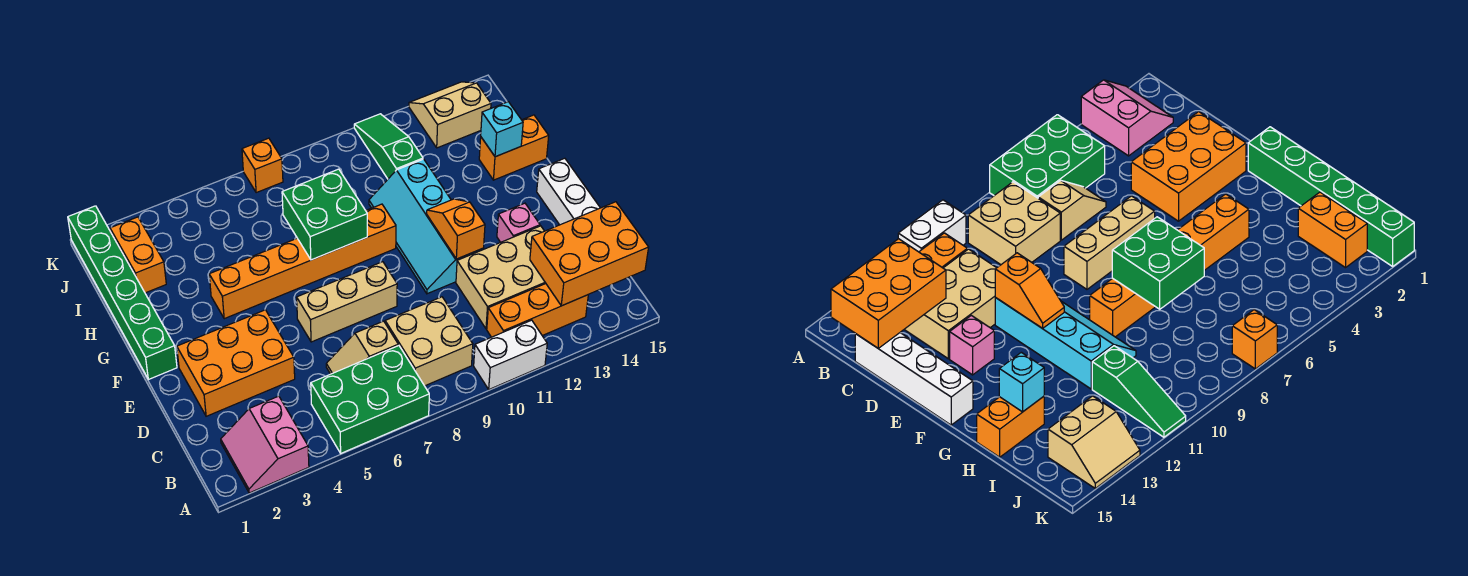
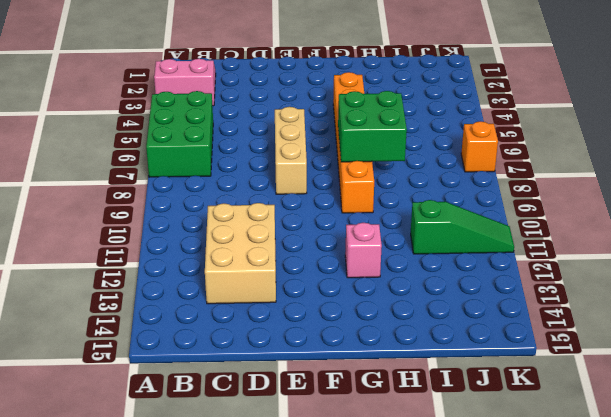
pink 1x1 brick [345,223,382,278] -> pink 1x1 brick moved to [497,203,540,242]
none -> white 1x2 brick [474,320,547,389]
none -> tan 2x2 brick [385,297,473,386]
none -> orange 1x3 brick [487,284,588,337]

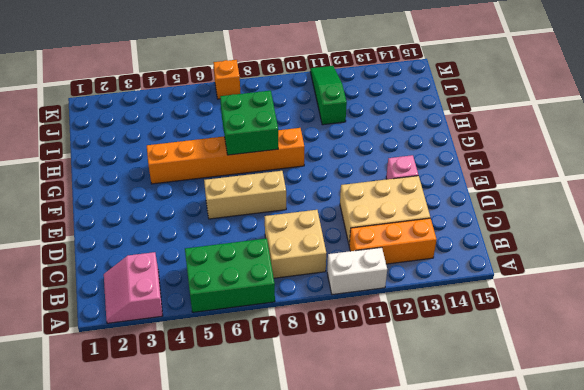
none -> tan 1x2 slope [326,321,398,374]
none -> white 1x4 brick [537,158,600,225]
none -> orange 2x3 brick [177,310,295,416]

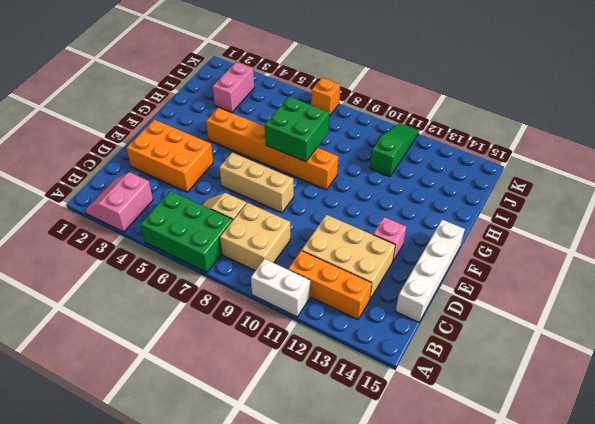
pink 1x2 brick [213,62,254,112] -> none
none -> cyan 2x4 slope [369,159,484,294]
none -> green 1x6 brick [68,206,177,379]
none -> orange 1x2 brick [479,115,549,180]

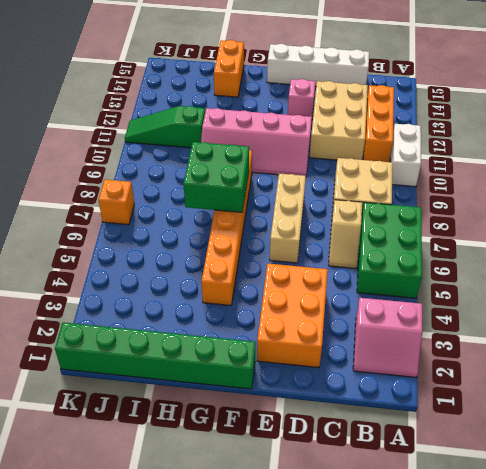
pink 2x4 slope [201,108,312,176] -> cyan 2x4 slope [369,159,484,294]
none -> orange 1x2 brick [110,217,166,293]
none -> tan 2x2 slope [409,82,491,148]
none -> orange 2x3 brick [530,202,649,306]

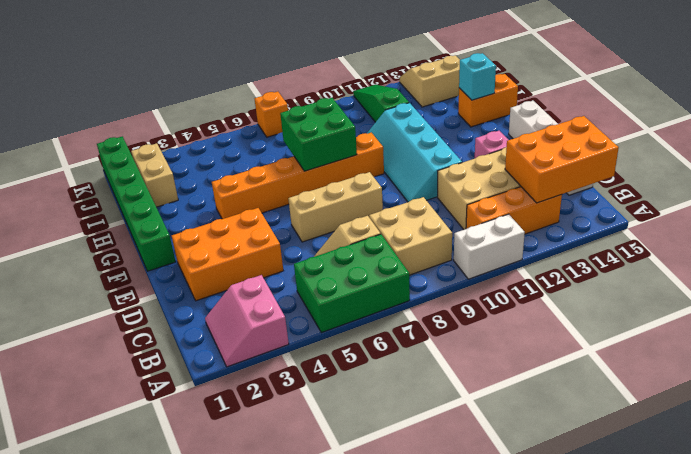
tan 1x2 brick [131,143,178,207] -> orange 1x2 brick [110,217,166,293]
none -> orange 1x2 slope [427,199,485,259]

